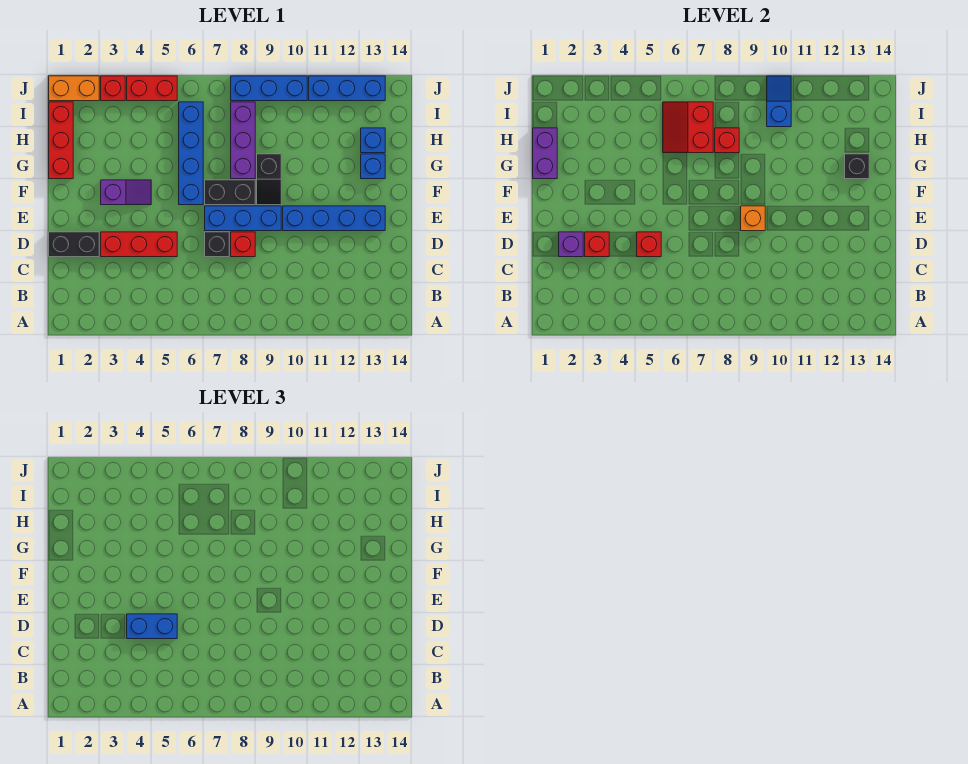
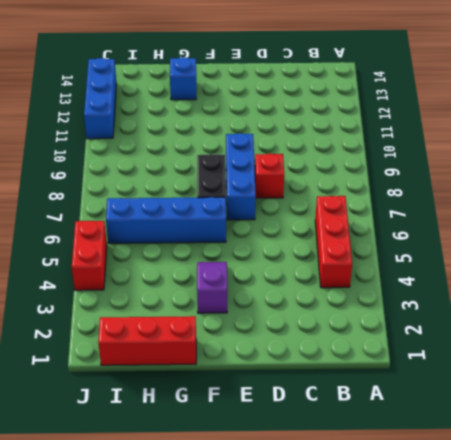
red 1x3 brick [315,196,352,288] -> red 1x3 brick moved to [101,232,177,257]
none -> black 1x2 brick [49,232,99,257]
none -> black 1x1 brick [205,232,229,257]
none -> blue 1x4 brick [283,206,385,231]

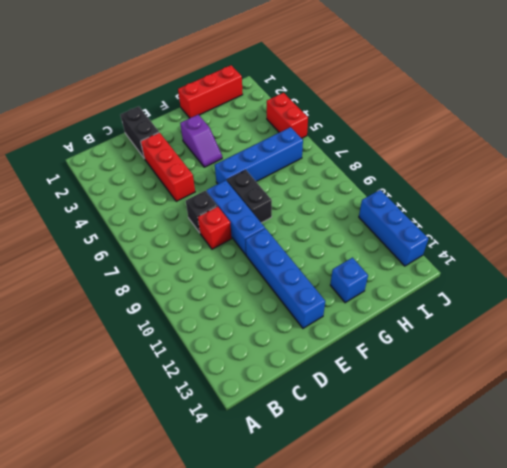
none -> black 1x2 slope [257,154,281,205]
none -> purple 1x3 brick [231,102,255,179]
none -> blue 1x1 brick [361,128,385,153]

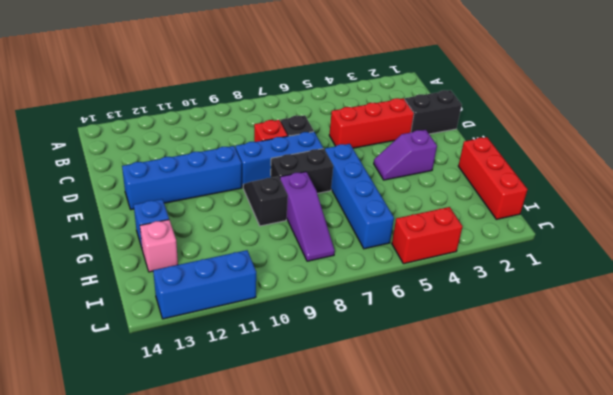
purple 1x3 slope [280,172,335,261] -> purple 1x3 brick [231,102,255,179]
pink 1x1 brick [140,220,178,272] -> blue 1x1 brick [361,128,385,153]
none -> orange 1x2 brick [49,76,99,101]
none -> red 1x1 brick [101,76,125,101]
none -> blue 1x3 brick [231,76,307,101]

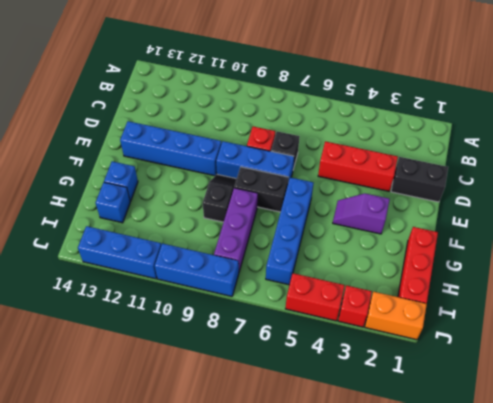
none -> purple 1x1 brick [559,232,583,257]
none -> red 1x1 brick [585,232,609,257]
none -> red 1x1 brick [637,232,661,257]

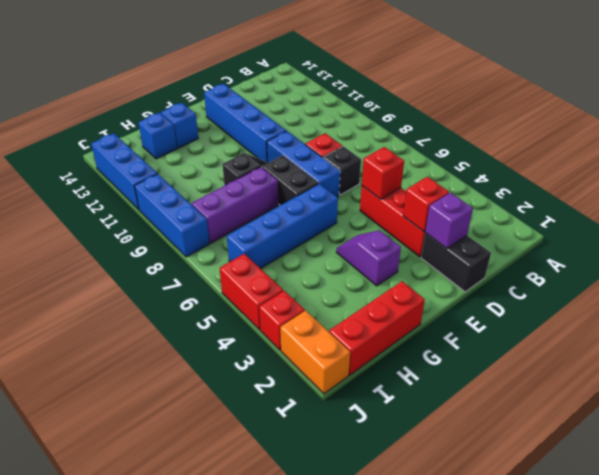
none -> orange 1x1 brick [741,206,765,231]
none -> purple 1x2 brick [533,128,557,179]
none -> black 1x1 brick [845,154,869,179]

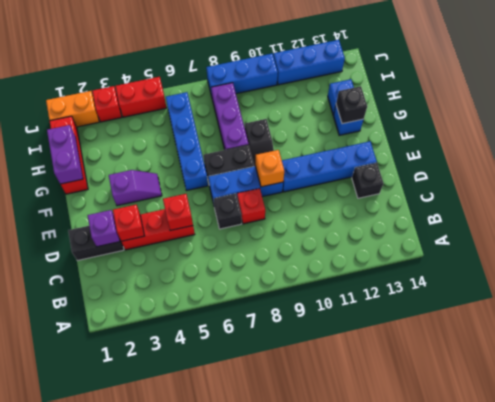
black 1x1 brick [352,163,384,198] -> none
none -> red 2x2 slope [663,102,713,153]
none -> red 1x1 brick [715,128,739,153]
none -> blue 1x2 slope [767,76,791,127]

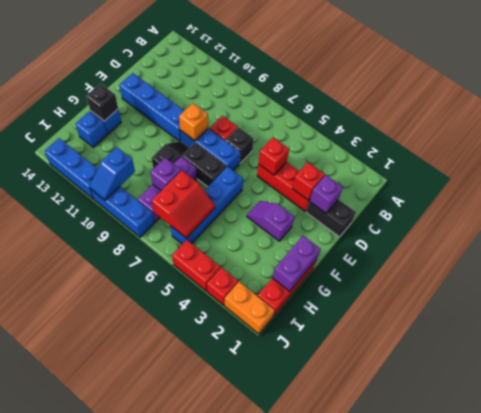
purple 1x1 brick [150,158,181,191] -> red 1x1 brick [715,128,739,153]
none -> blue 1x2 brick [127,614,177,639]

